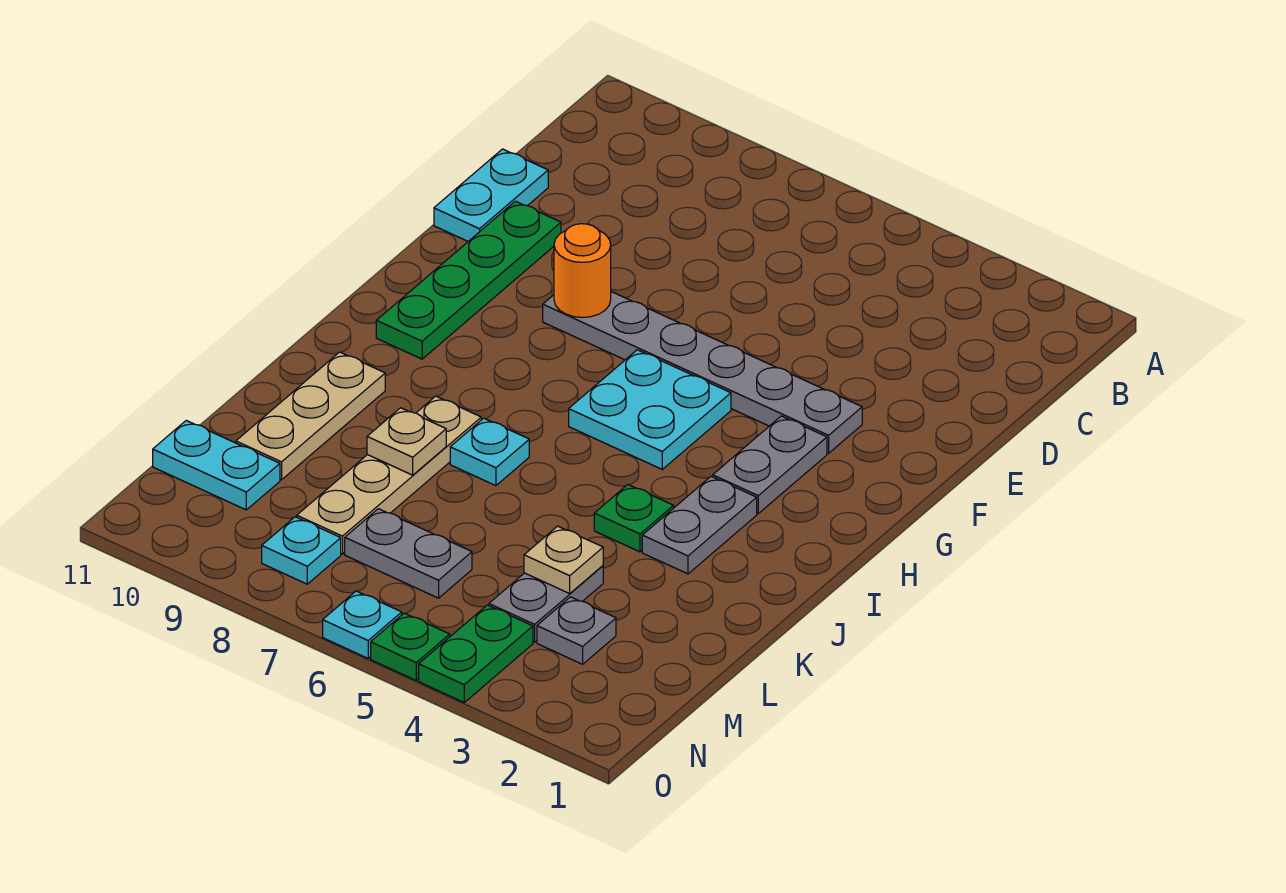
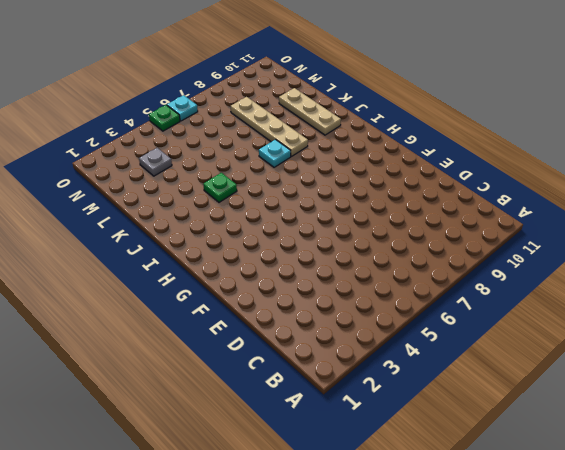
none -> cyan 1x2 plate [434,149,548,241]
none -> green 1x4 plate [376,201,561,359]
none -> grey 1x6 plate [543,292,862,453]

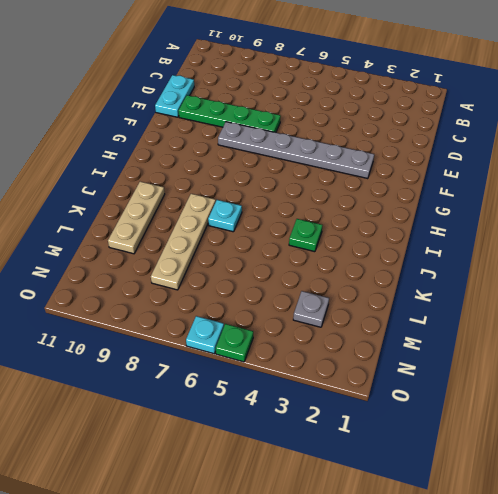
green 1x4 plate [179,95,281,132] -> green 1x4 plate turned to [376,201,561,359]
none -> grey 1x2 plate [713,416,827,513]
none -> cyan 2x2 plate [569,350,731,469]
none -> grey 1x2 plate [642,476,757,574]

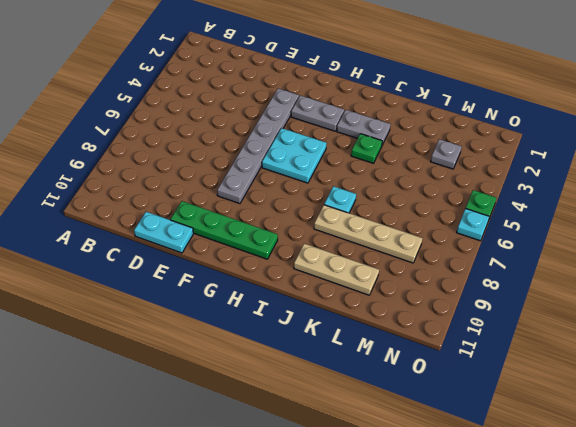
none -> grey 1x2 plate [489,566,603,642]
none -> grey 1x2 plate [345,509,472,598]
none -> cyan 1x2 plate [153,421,280,510]

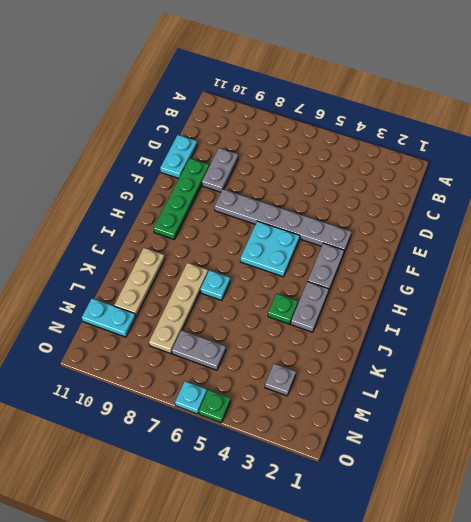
grey 1x2 plate [202,148,238,192] -> grey 1x2 plate moved to [489,566,603,642]
none -> green 1x2 plate [419,605,533,702]
none -> cyan 1x1 plate [262,517,341,584]
none -> orange 1x1 round brick [554,224,611,318]

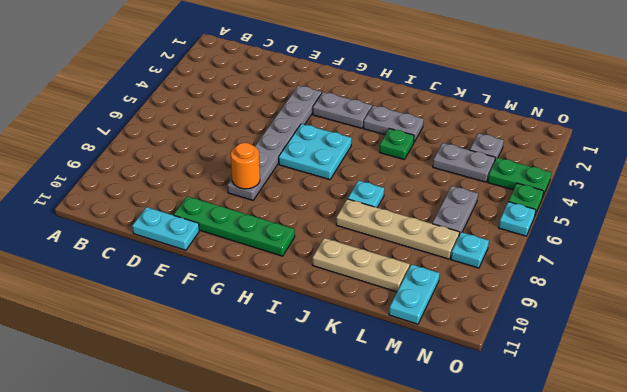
none -> tan 1x1 plate [367,408,446,475]
none -> tan 1x1 plate [524,526,603,593]

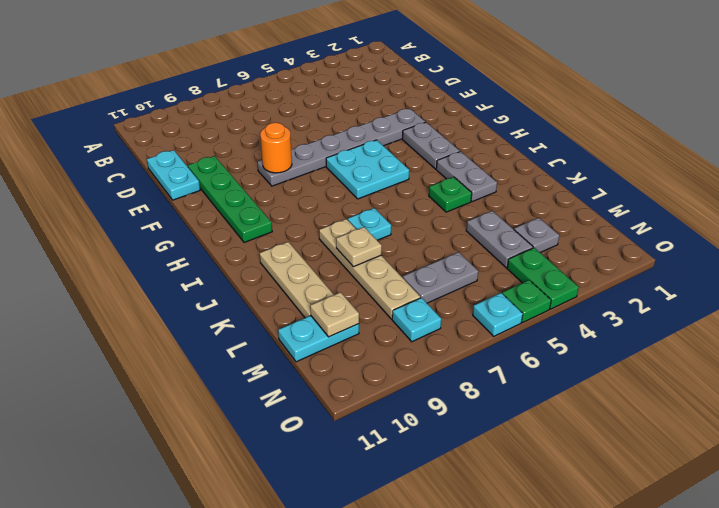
tan 1x1 plate [310,292,359,337] -> tan 1x1 plate moved to [524,526,603,593]

